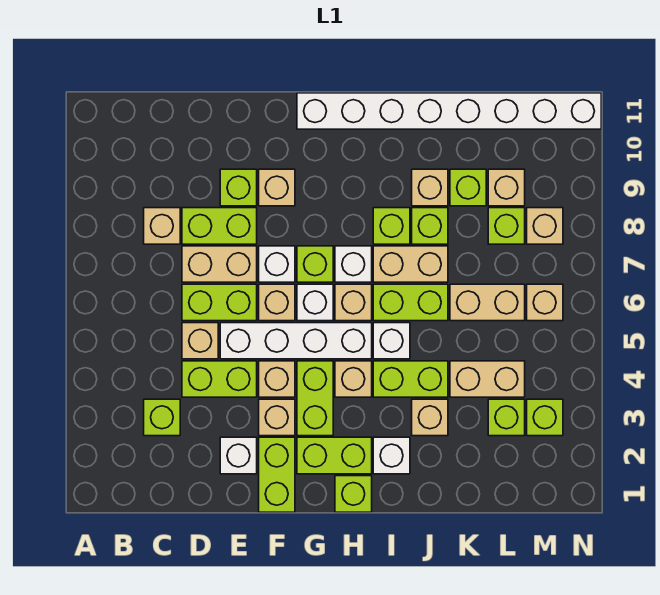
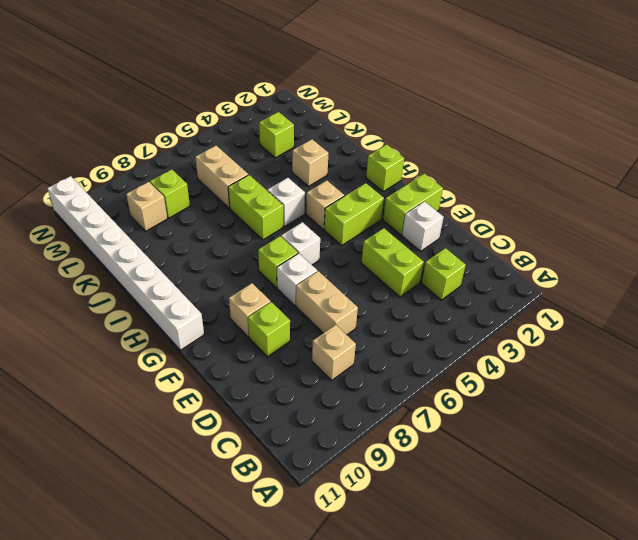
none -> tan 1x1 brick [182,323,218,359]
none -> lime 1x2 brick [182,284,257,321]
none -> lime 1x2 brick [182,208,257,244]
none -> white 1x4 brick [220,323,372,359]

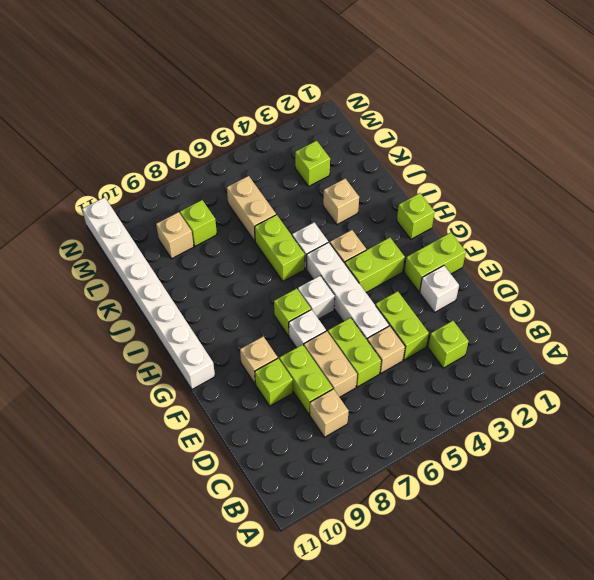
none -> tan 1x1 brick [259,399,295,436]
none -> tan 1x1 brick [259,361,295,397]
none -> tan 1x1 brick [259,284,295,321]
none -> lime 1x2 brick [297,437,372,474]

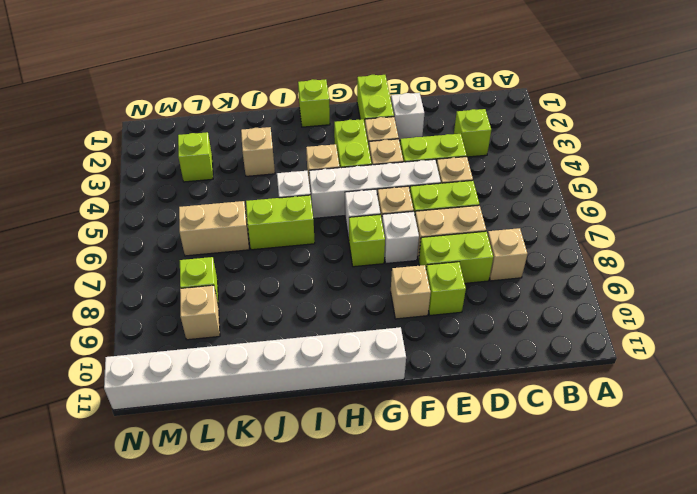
none -> lime 1x2 brick [297,437,372,474]
none -> tan 1x1 brick [335,284,372,321]
none -> white 1x1 brick [335,246,372,282]
none -> white 1x1 brick [373,437,410,474]

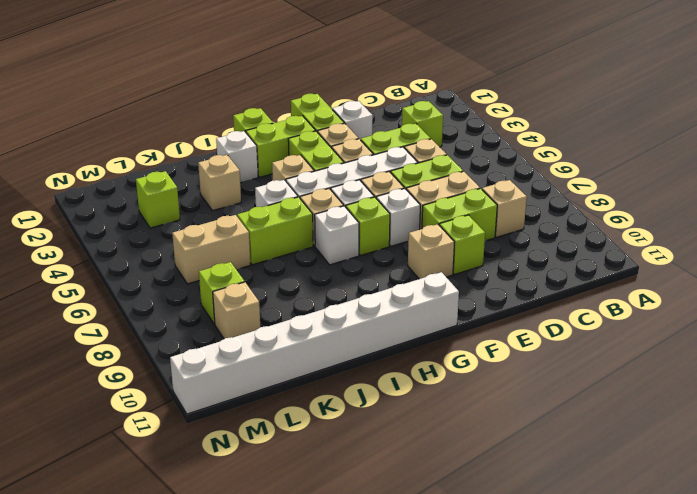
none -> lime 1x2 brick [373,361,448,397]
none -> tan 1x2 brick [373,246,448,282]
none -> lime 1x1 brick [373,208,410,244]
none -> lime 1x1 brick [412,208,448,244]

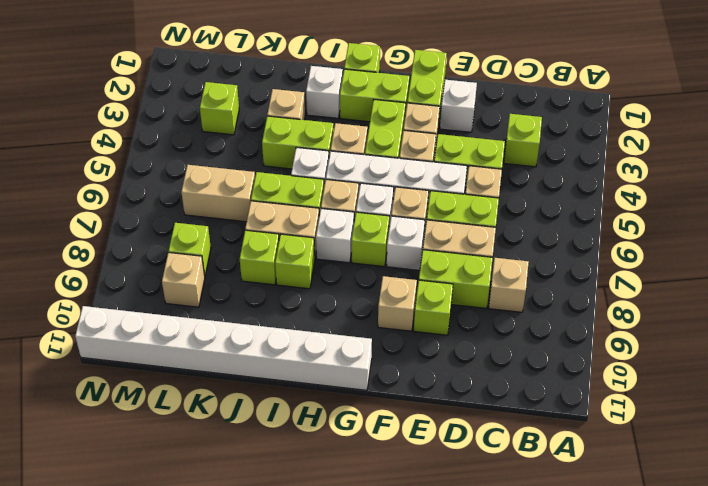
none -> tan 1x1 brick [412,169,448,206]
none -> tan 1x2 brick [450,361,525,397]
none -> lime 1x1 brick [450,169,486,206]
none -> lime 1x1 brick [527,399,563,436]

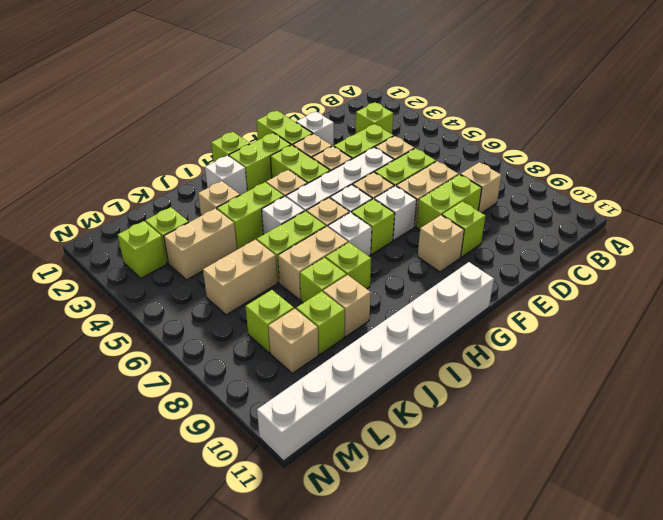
none -> tan 1x1 brick [527,284,563,321]
none -> tan 1x1 brick [527,208,563,244]

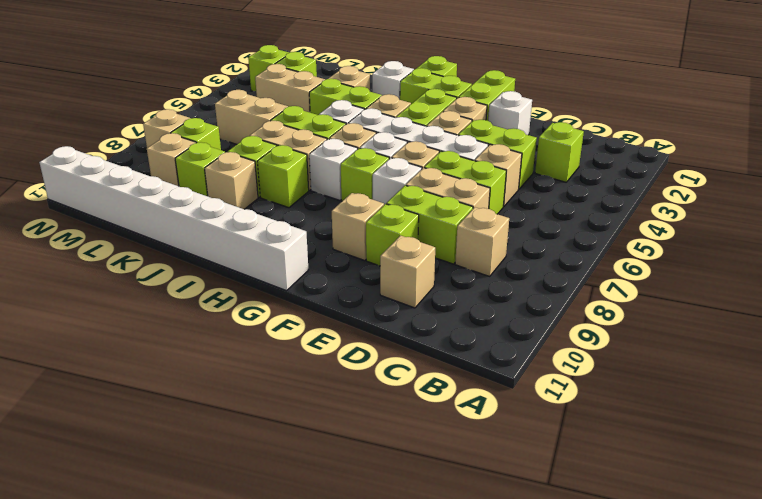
tan 1x1 brick [380,236,435,308] -> tan 1x1 brick moved to [527,284,563,321]

